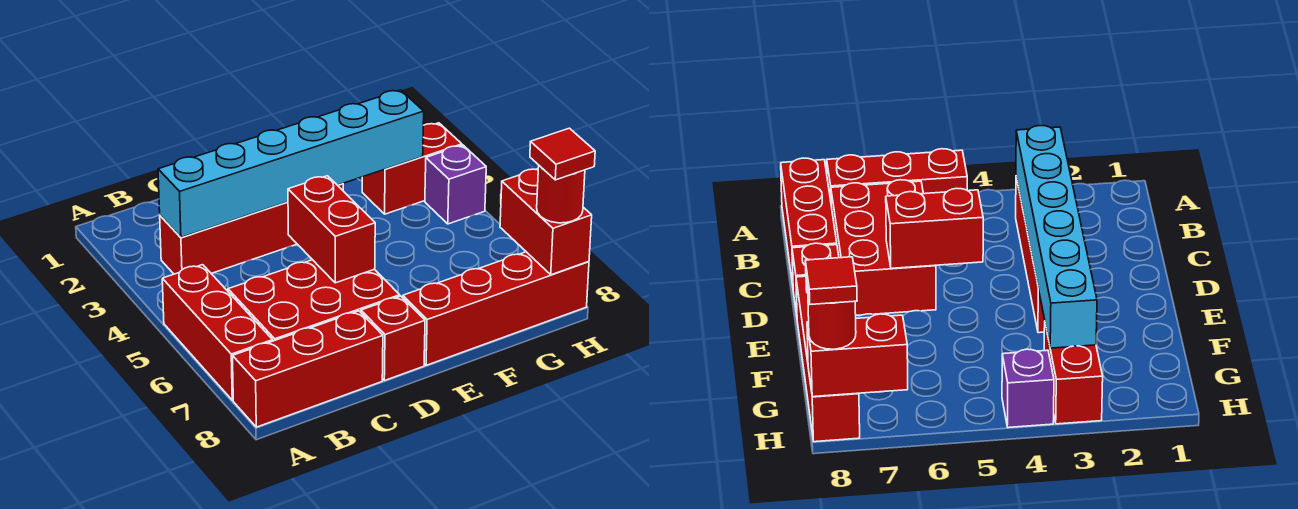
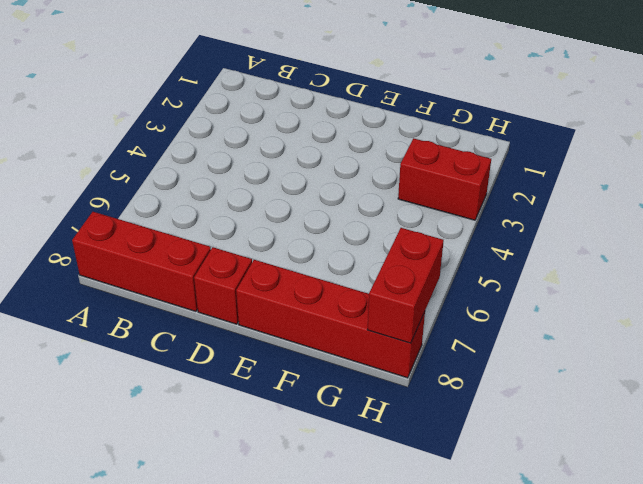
none -> red 1x3 brick [162,265,273,400]
none -> red 1x4 brick [160,184,343,274]
none -> red 2x3 brick [228,260,400,341]

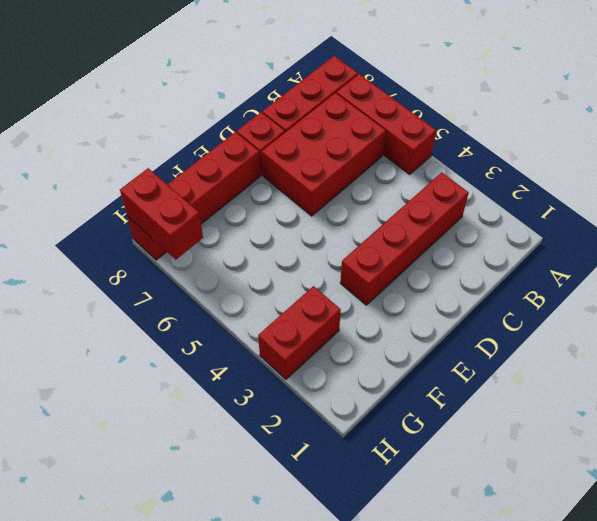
none -> purple 1x1 brick [425,145,486,224]
none -> cyan 1x6 brick [158,90,424,238]
none -> red 1x2 brick [288,176,375,283]

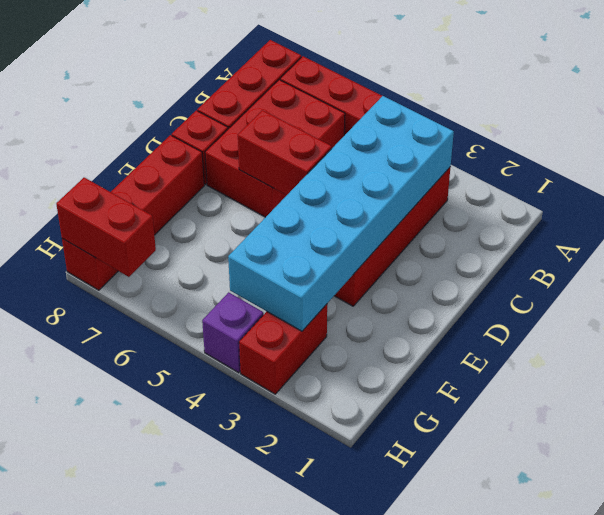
cyan 2x6 brick [228,96,454,331] -> cyan 1x6 brick [158,90,424,238]
none -> red 1x1 round brick [537,166,585,223]
none -> red 1x1 tile [530,128,595,180]

